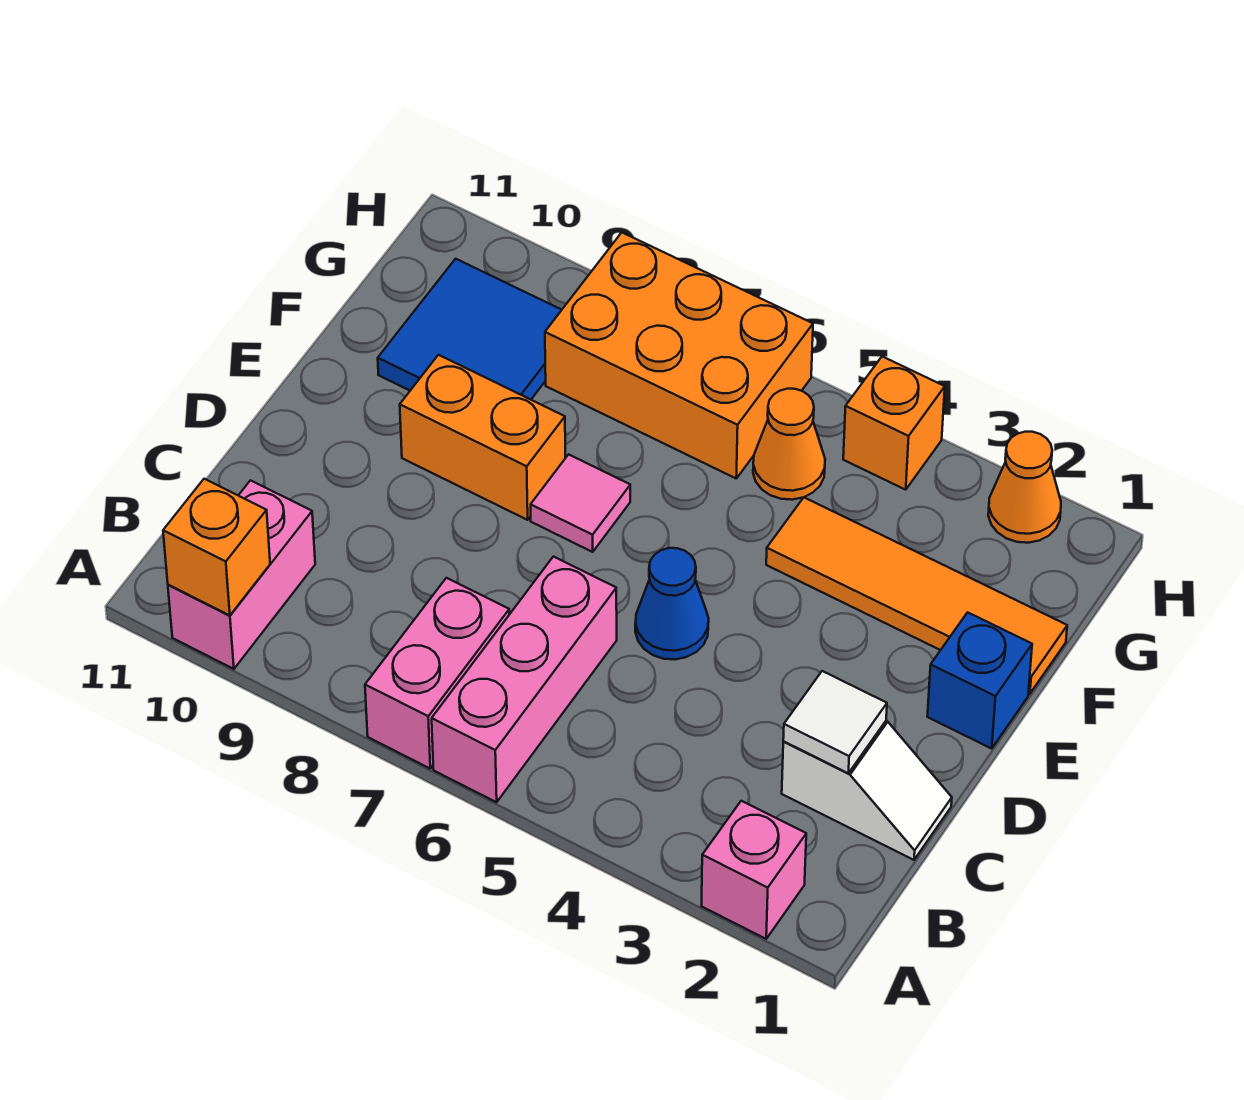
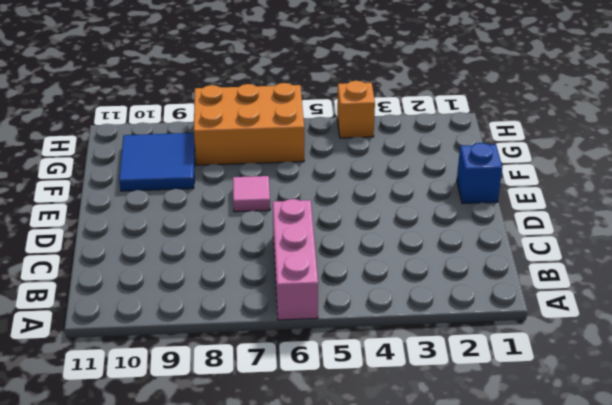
none -> pink 1x1 brick [702,801,806,939]
none -> pink 1x2 brick [365,578,509,768]
none -> pink 1x2 brick [168,480,315,669]

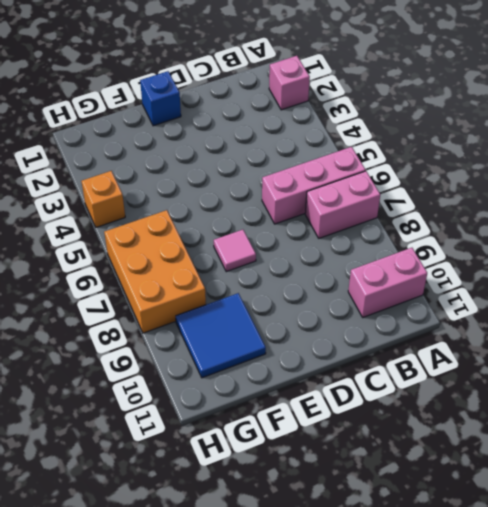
none -> white 1x2 slope [782,721,952,860]
none -> blue 1x1 cone [635,548,709,659]
none -> orange 1x2 brick [400,355,565,520]

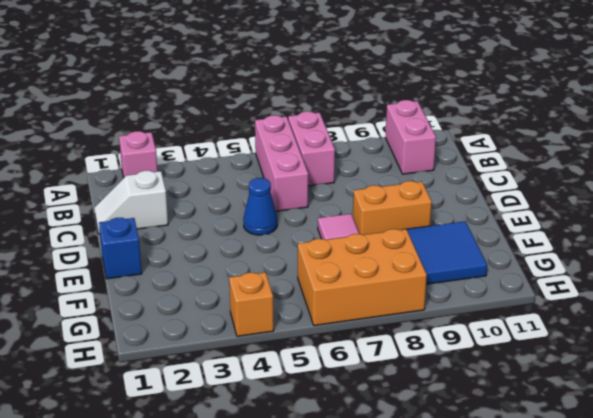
none -> orange 1x4 tile [766,498,1067,694]
none -> orange 1x1 cone [753,389,825,500]
none -> orange 1x1 cone [988,432,1061,543]

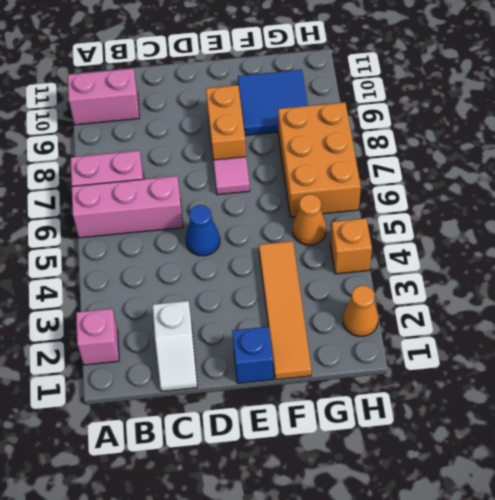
none -> orange 1x1 brick [163,479,270,616]
none -> white 1x1 tile [783,671,887,773]

